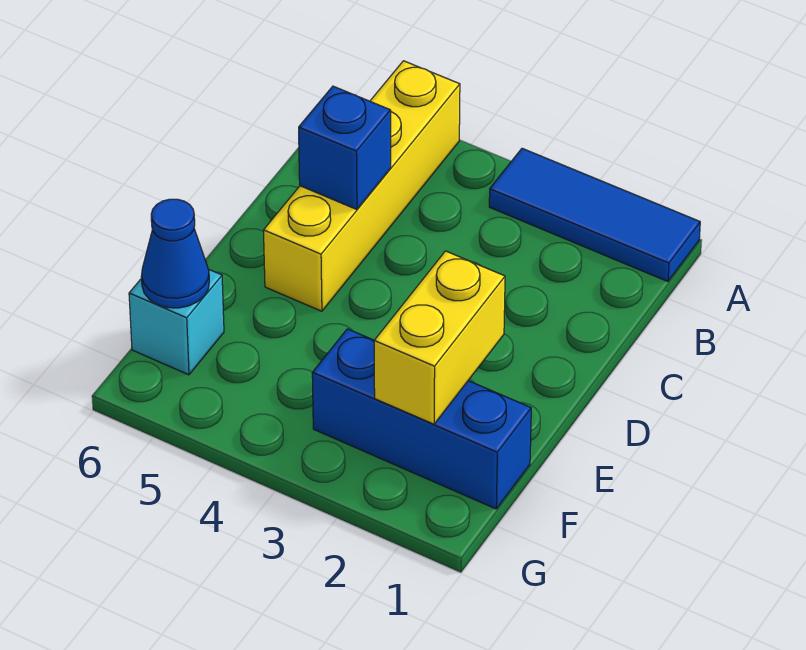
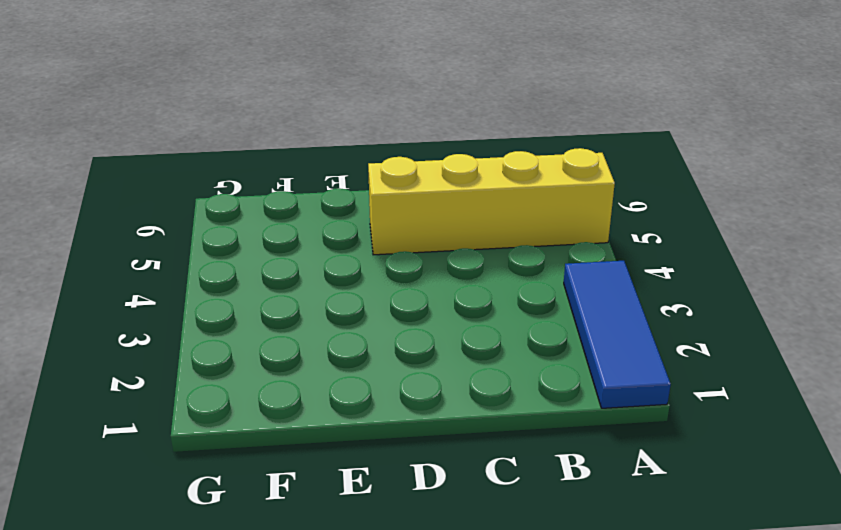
none -> blue 1x3 brick [312,329,531,509]
none -> cyan 1x1 brick [129,270,224,375]

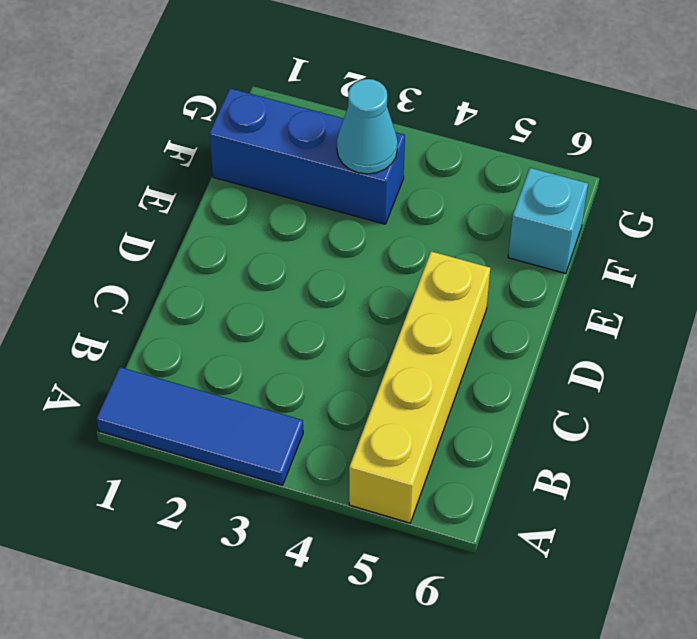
cyan 1x1 cone [337,79,398,174] -> none
none -> blue 1x1 brick [299,86,391,210]
none -> yellow 1x2 brick [374,251,505,424]

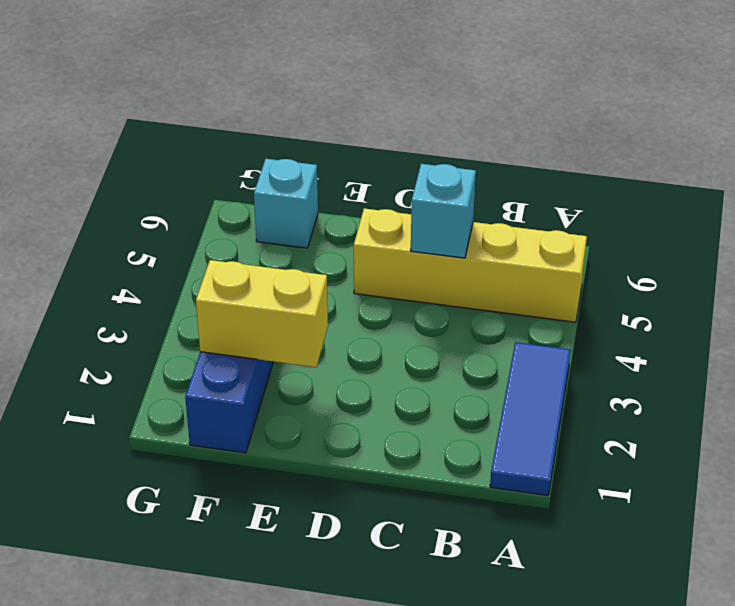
cyan 1x1 brick [411,164,476,258] -> blue 1x1 brick [299,86,391,210]
none -> blue 1x1 cone [141,199,209,308]

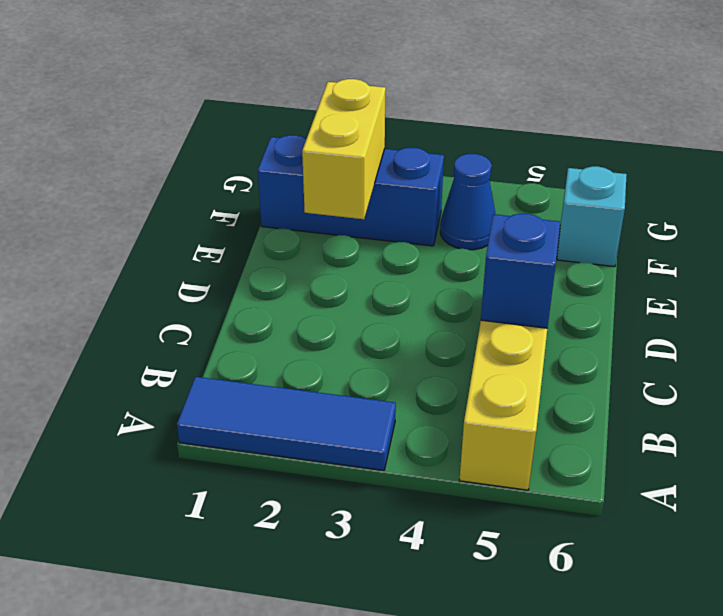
blue 1x1 cone [440,154,495,250] -> blue 1x1 cone moved to [141,199,209,308]

